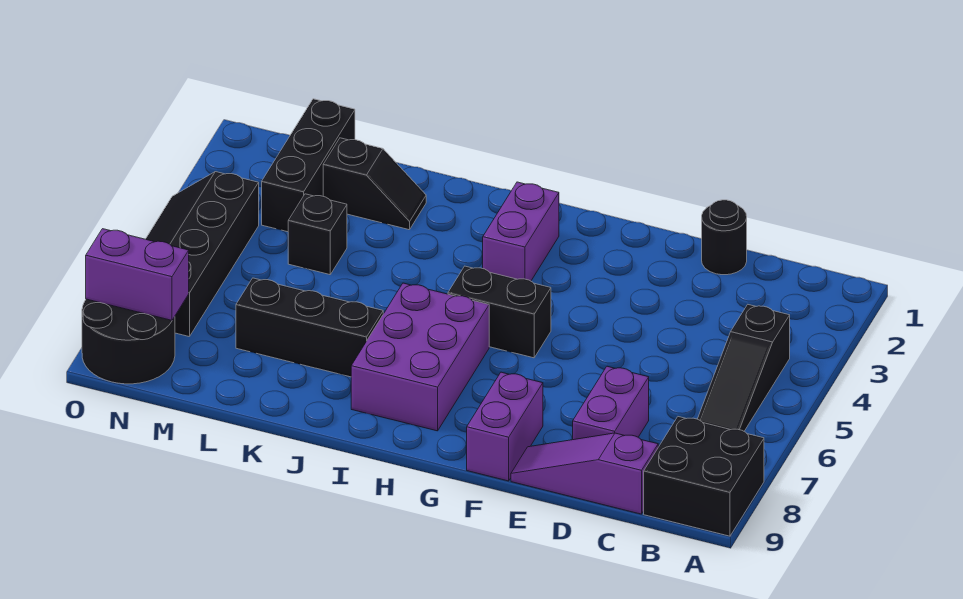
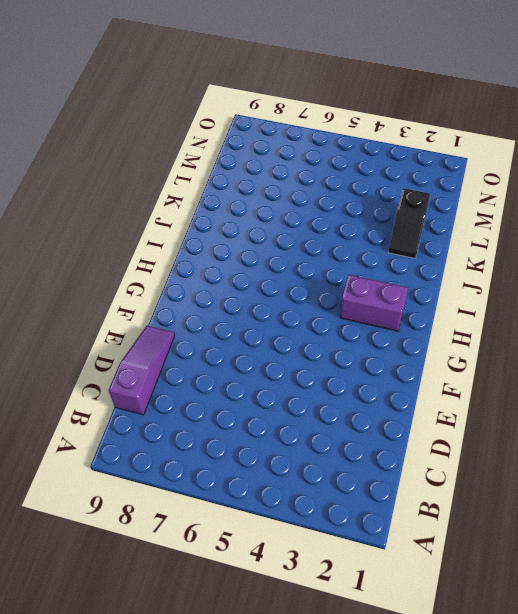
none -> black 2x2 brick [644,417,764,536]
none -> black 1x3 slope [698,305,790,431]
none -> black 1x1 round brick [702,200,747,275]

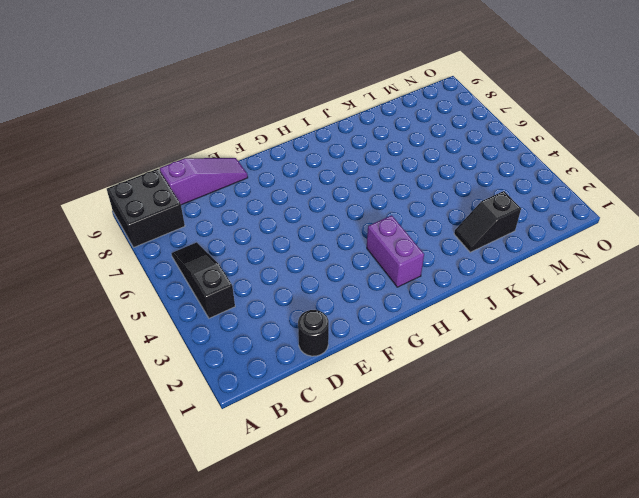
none -> purple 1x2 brick [573,366,649,440]
none -> purple 1x2 brick [467,372,543,481]
none -> black 1x2 brick [448,266,551,358]

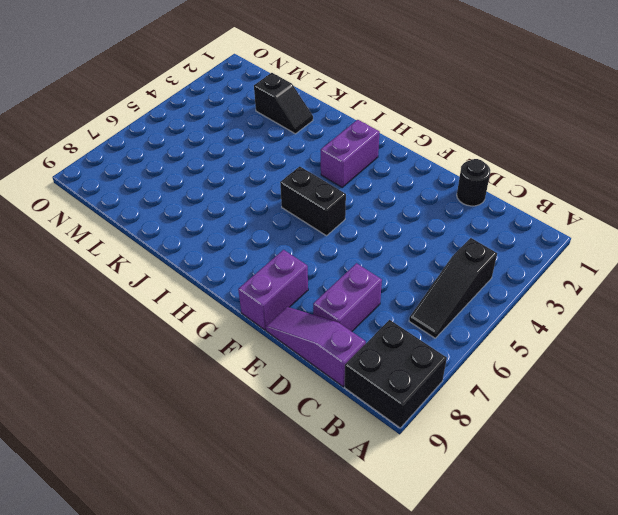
none -> purple 2x3 brick [351,283,489,431]
none -> black 1x3 brick [236,278,383,377]
none -> black 1x1 brick [288,194,347,275]

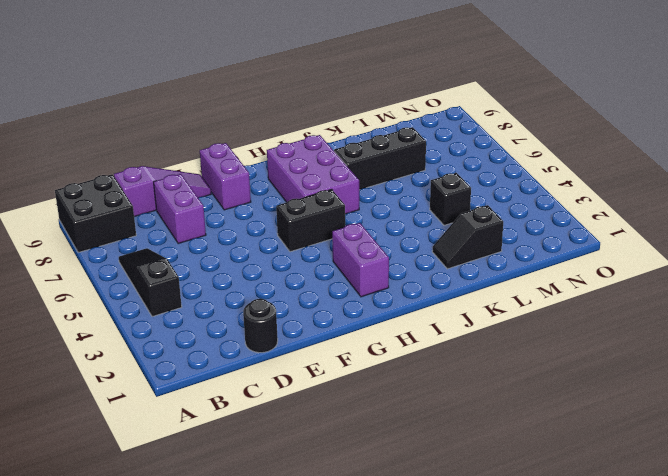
none -> black 1x3 brick [262,99,355,232]
none -> black 2x4 slope [146,172,259,337]
none -> black 2x2 round brick [82,299,175,384]

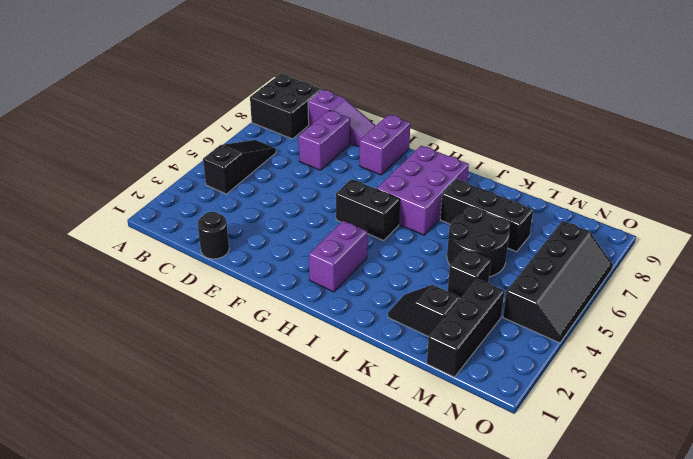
black 2x2 round brick [447,207,510,277] -> black 2x2 round brick moved to [82,299,175,384]
none -> purple 1x2 brick [86,229,189,320]

